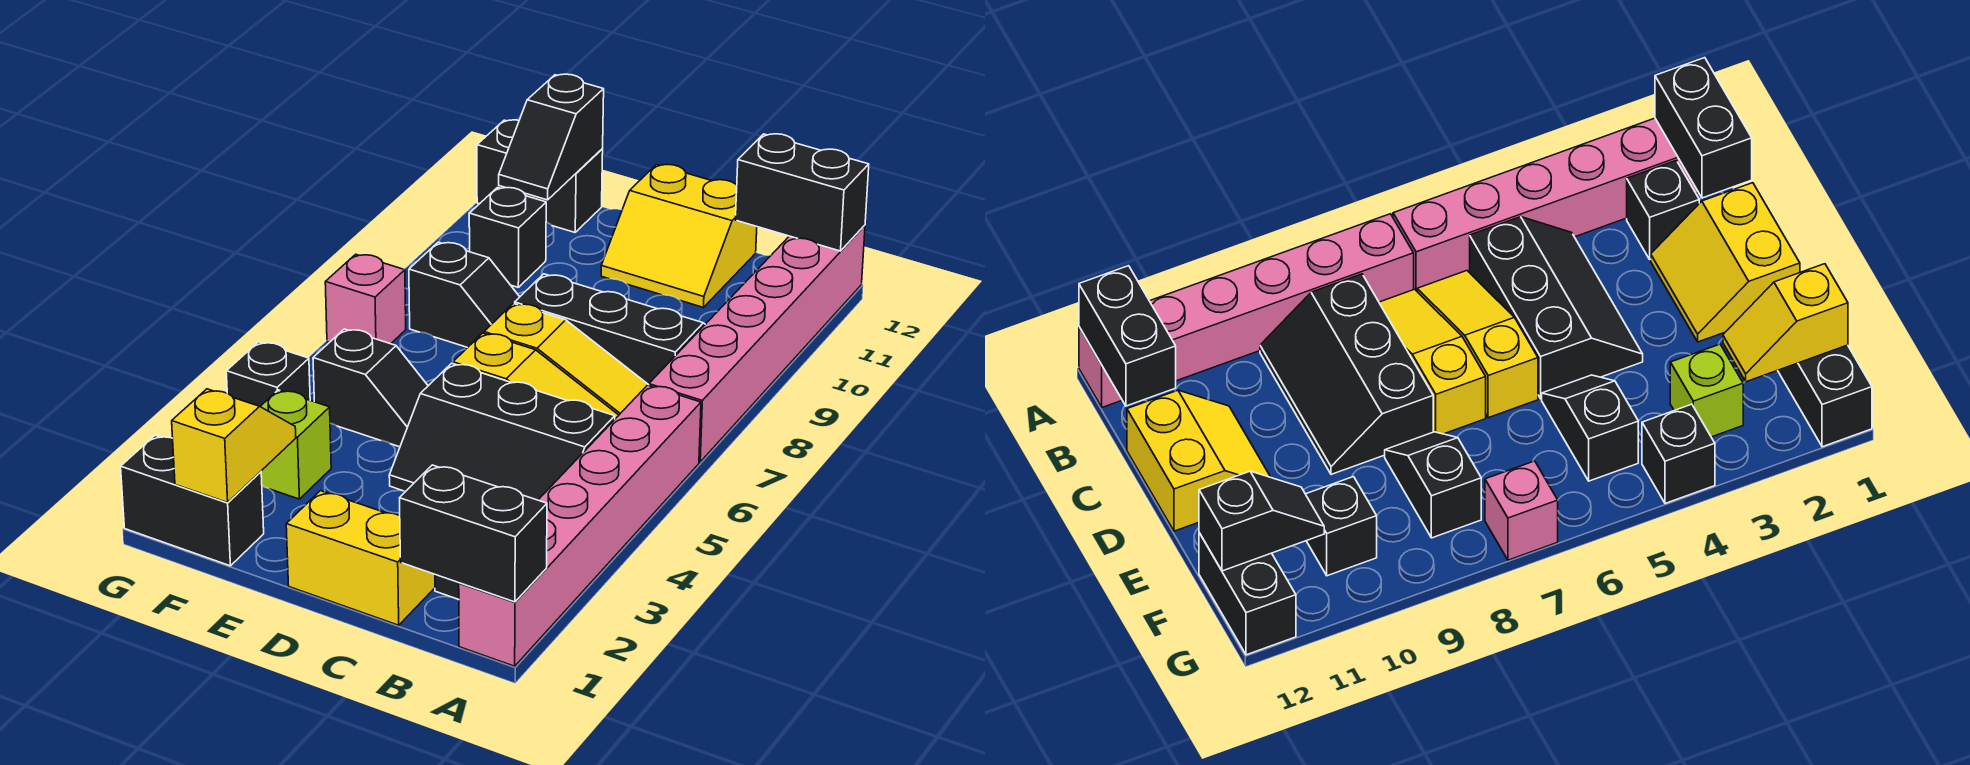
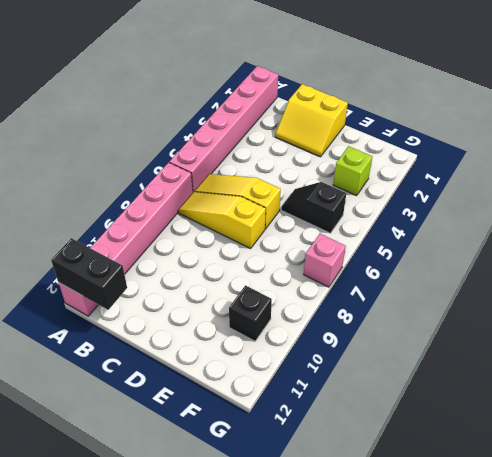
none -> black 1x1 brick [1627,160,1699,259]
none -> black 2x3 slope [389,363,615,500]
none -> black 2x3 slope [515,274,705,385]

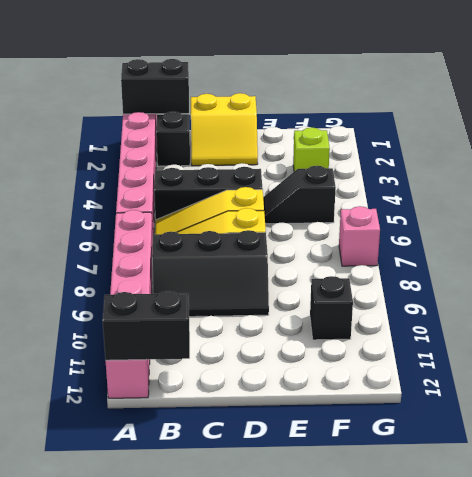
none -> yellow 2x2 slope [601,165,757,308]
none -> black 1x2 slope [409,242,519,348]
none -> black 1x2 brick [121,435,264,566]

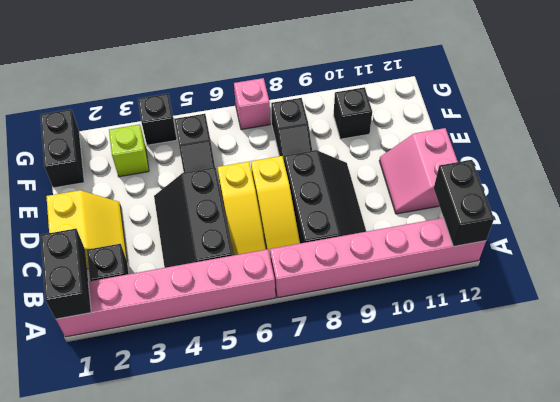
pink 2x2 slope [379,128,458,214] -> yellow 2x2 slope [601,165,757,308]
none -> black 1x2 brick [477,120,603,232]
none -> yellow 1x2 slope [172,389,296,502]
none -> black 1x2 slope [499,74,604,200]

